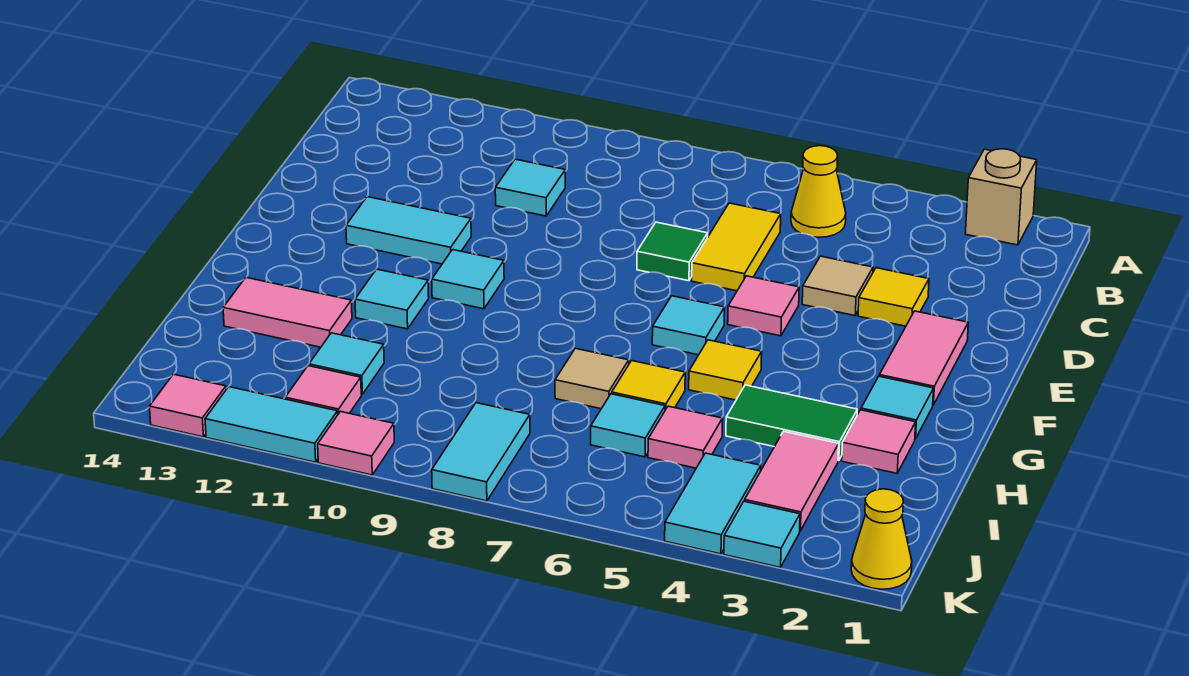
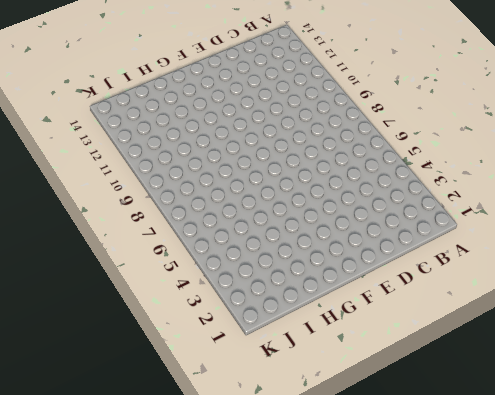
none -> tan 1x1 brick [965,149,1037,245]
none -> yellow 1x1 cone [791,146,846,237]
none -> yellow 1x2 tile [692,203,781,291]
none -> cyan 1x1 tile [495,159,565,216]

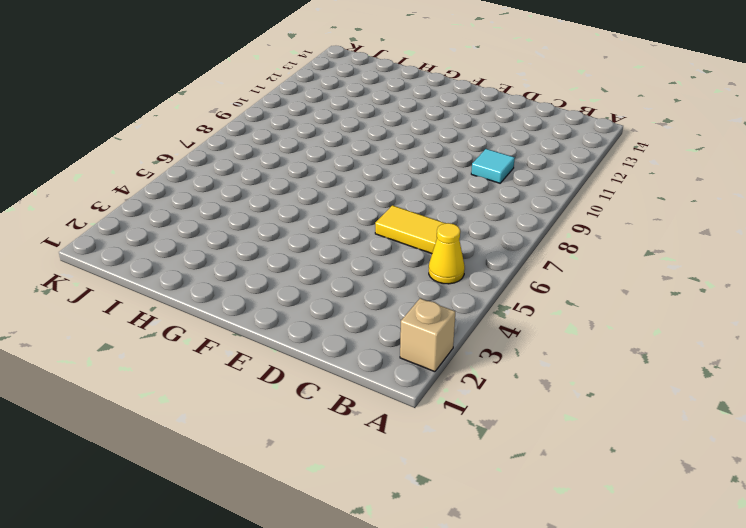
none -> yellow 1x1 tile [858,268,929,326]
none -> tan 1x1 tile [802,256,873,316]
none -> green 1x1 tile [637,222,708,281]
none -> pink 1x2 tile [879,311,968,405]

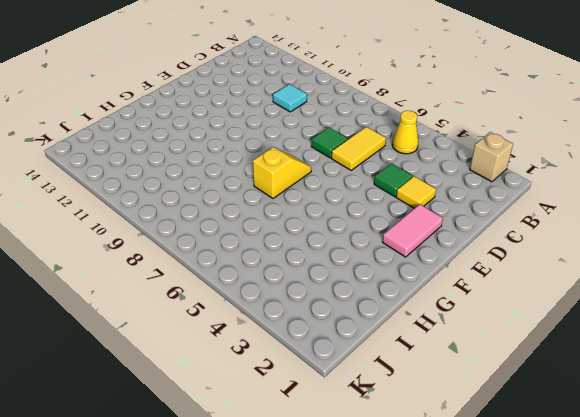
green 1x1 tile [374,163,413,197] -> tan 1x1 tile [802,256,873,316]
yellow 1x2 slope [253,147,311,198] -> none
none -> pink 1x1 tile [728,276,799,336]
none -> cyan 1x2 tile [346,197,471,264]
none -> cyan 1x1 tile [652,296,725,355]
none -> cyan 1x1 tile [432,250,504,309]

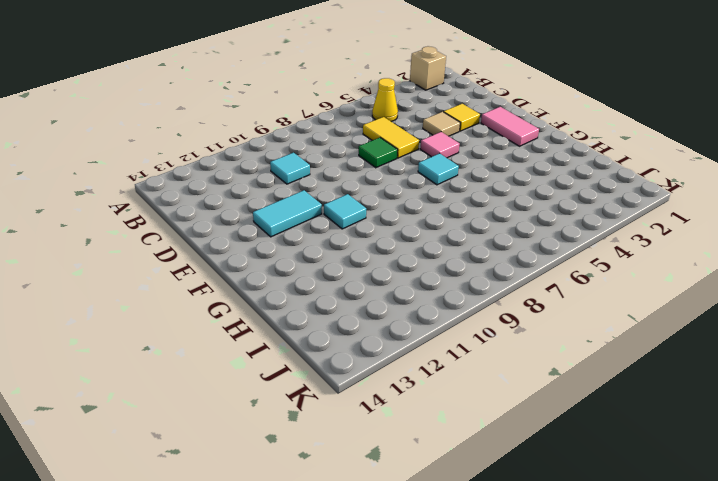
none -> cyan 1x1 tile [861,376,934,439]
none -> yellow 1x1 tile [689,340,762,400]
none -> cyan 1x1 tile [355,269,429,329]
none -> pink 1x1 tile [842,410,916,473]

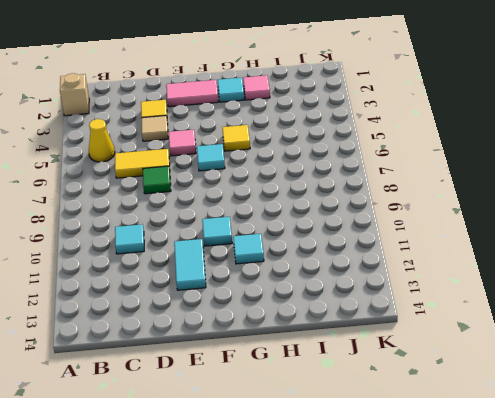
none -> green 1x2 tile [726,385,857,461]
none -> yellow 1x1 tile [612,361,685,410]
none -> tan 1x1 tile [555,348,629,409]
none -> pink 1x2 tile [223,278,352,347]

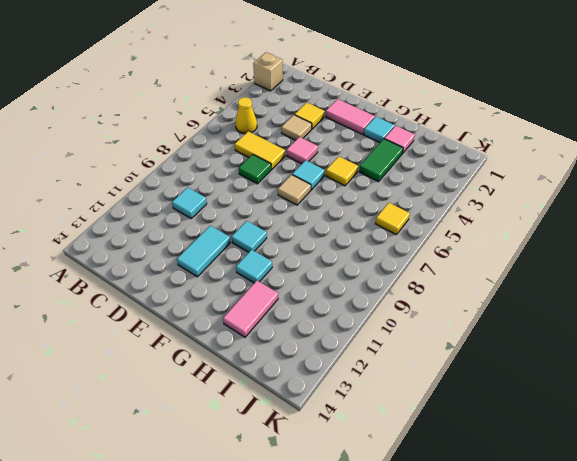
tan 1x1 tile [278,175,311,205] -> tan 1x1 tile moved to [555,348,629,409]
yellow 1x1 tile [375,203,410,235] -> yellow 1x1 tile moved to [612,361,685,410]
none -> pink 1x2 tile [745,431,839,531]
none -> pink 1x1 tile [648,406,723,468]
none -> cyan 1x1 tile [591,394,665,457]
none -> cyan 1x1 tile [309,333,384,394]

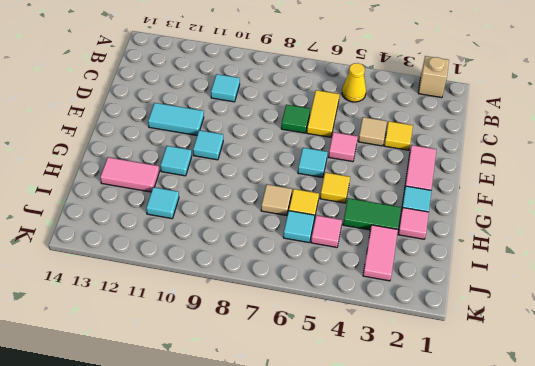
none -> cyan 1x2 tile [665,453,761,554]
none -> cyan 1x2 tile [432,403,530,501]
none -> pink 1x1 tile [285,366,361,414]
none -> yellow 1x1 cone [851,489,912,589]

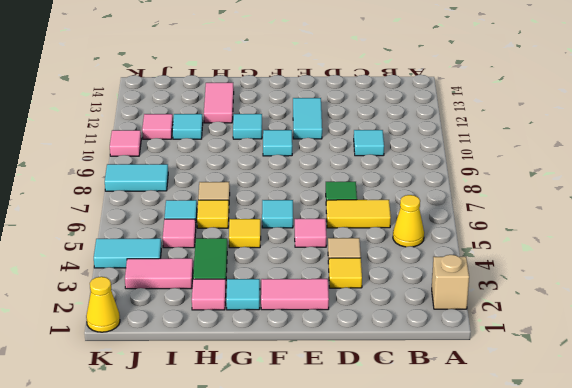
none -> cyan 1x1 tile [724,501,800,567]
none -> cyan 1x2 tile [205,387,338,462]
none -> pink 1x1 tile [149,374,226,437]

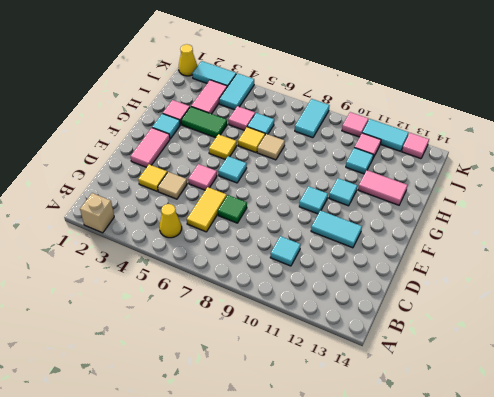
cyan 1x2 tile [192,61,236,87] -> cyan 1x1 tile [724,501,800,567]

